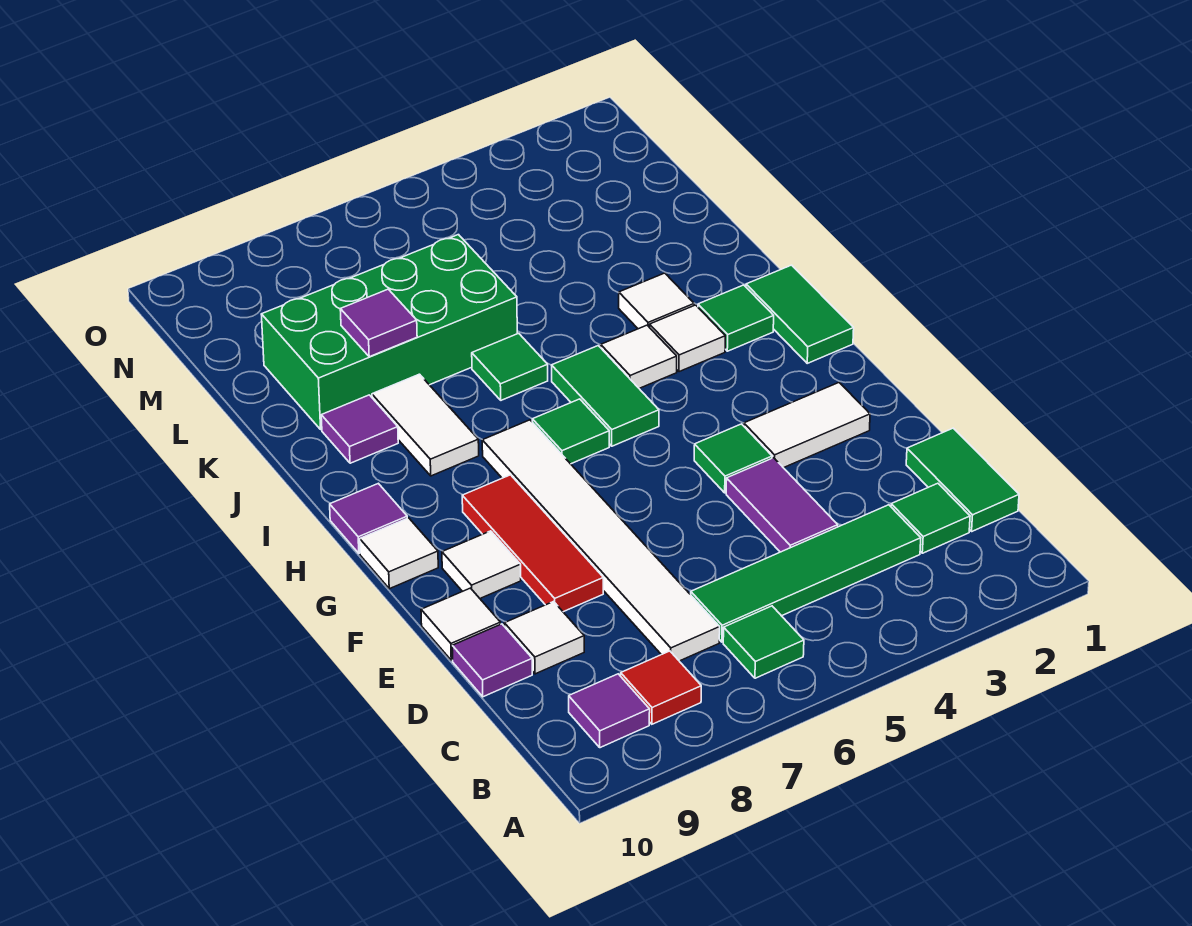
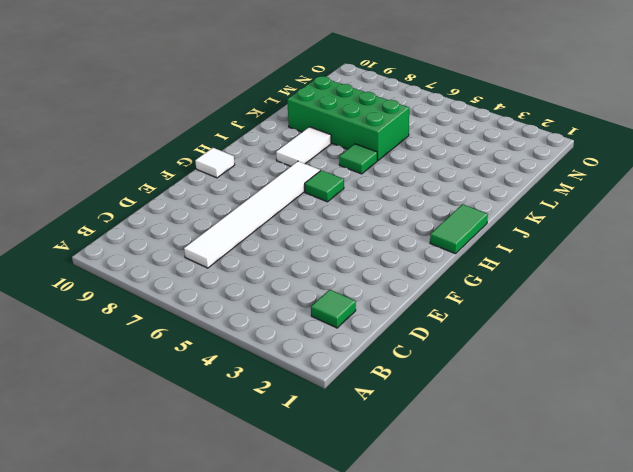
none -> green 1x1 tile [723,606,804,678]
none -> red 1x1 tile [621,651,701,724]
none -> purple 1x1 tile [569,674,650,748]

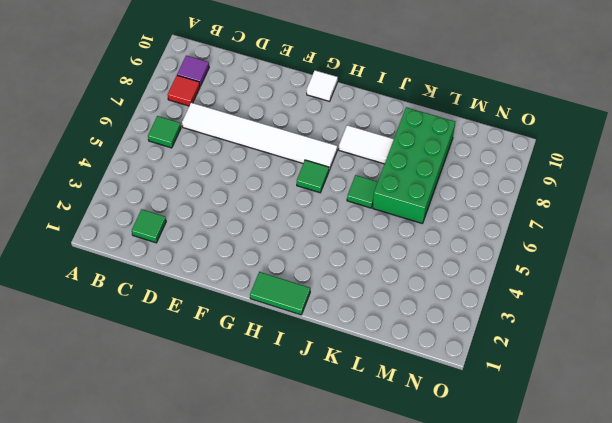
none -> green 1x2 tile [906,428,1019,531]
none -> green 1x4 tile [691,505,921,642]
none -> purple 1x2 tile [726,458,838,552]

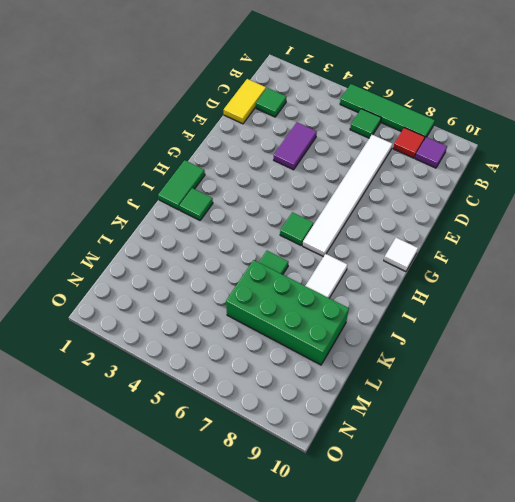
green 1x4 tile [340,84,435,138] -> green 1x4 tile moved to [691,505,921,642]
yellow 1x2 tile [224,79,266,124] -> green 1x2 tile [906,428,1019,531]
none -> white 1x1 tile [504,602,584,674]
none -> purple 1x1 tile [452,624,532,697]
none -> red 1x3 tile [462,475,603,612]

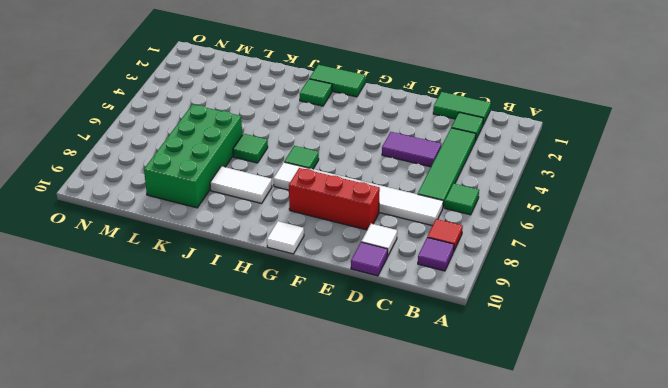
red 1x3 brick [289,168,380,230] -> red 1x3 tile [462,475,603,612]
none -> white 1x1 tile [421,588,500,660]
none -> white 1x2 tile [744,383,870,468]
none -> green 1x1 tile [694,424,772,493]

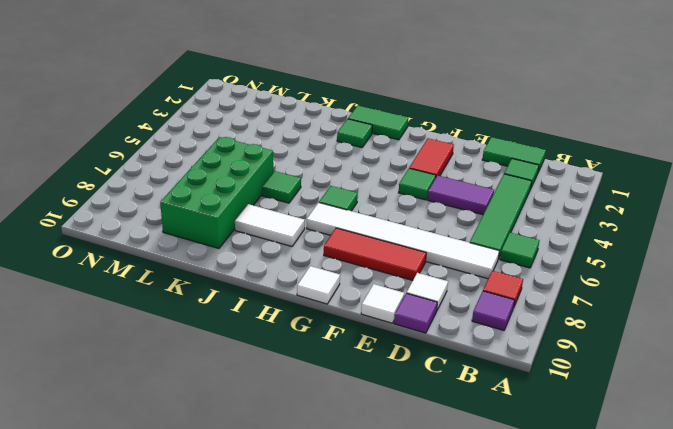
red 1x2 tile [409,138,454,177] -> white 1x2 tile [744,383,870,468]
none -> white 1x1 tile [442,531,521,598]
none -> green 1x2 tile [552,346,659,446]
none -> purple 1x1 tile [330,483,407,553]

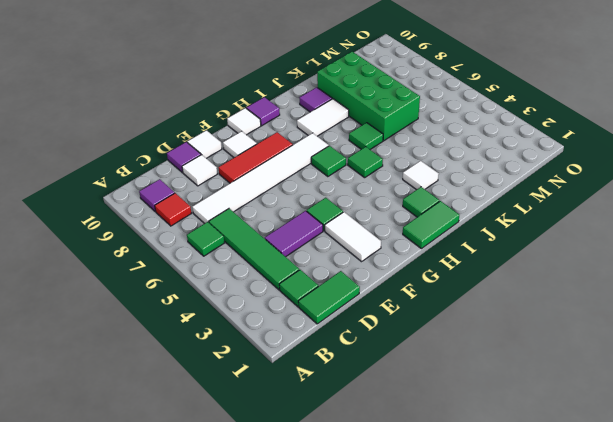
green 1x1 tile [348,147,383,178] -> green 1x2 tile [552,346,659,446]
none -> white 1x1 tile [650,305,725,372]
none -> white 1x1 tile [601,325,677,388]
none -> purple 1x1 tile [340,289,417,357]

